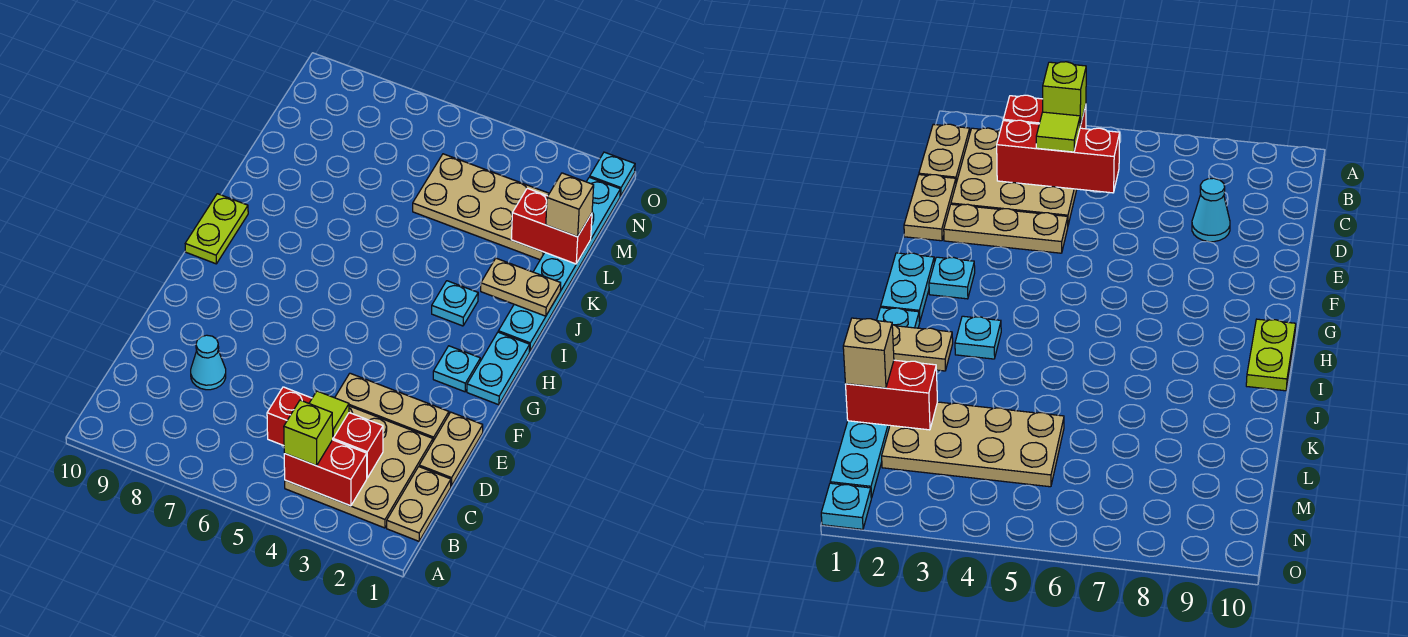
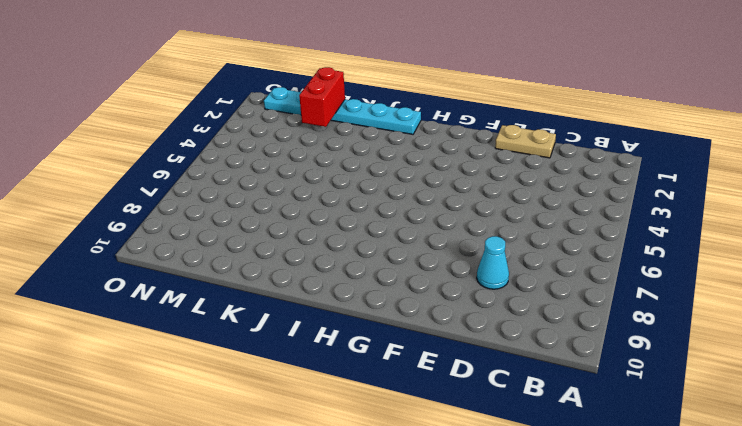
none -> tan 1x2 plate [387,467,451,541]
none -> tan 3x3 plate [285,406,433,528]
none -> tan 1x3 plate [335,373,449,441]

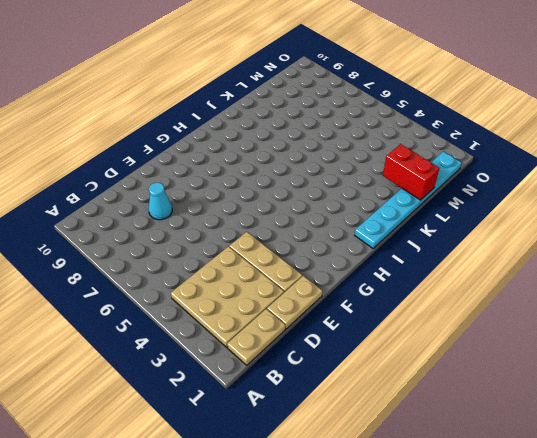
none -> cyan 1x2 plate [467,332,530,405]
none -> cyan 1x1 plate [433,346,480,392]
none -> lime 1x2 plate [185,194,248,264]

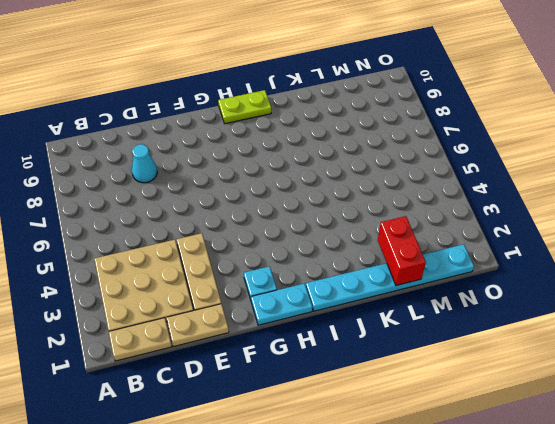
none -> cyan 1x1 plate [432,281,478,326]
none -> tan 2x4 plate [413,154,549,260]
none -> cyan 1x1 plate [590,152,635,196]

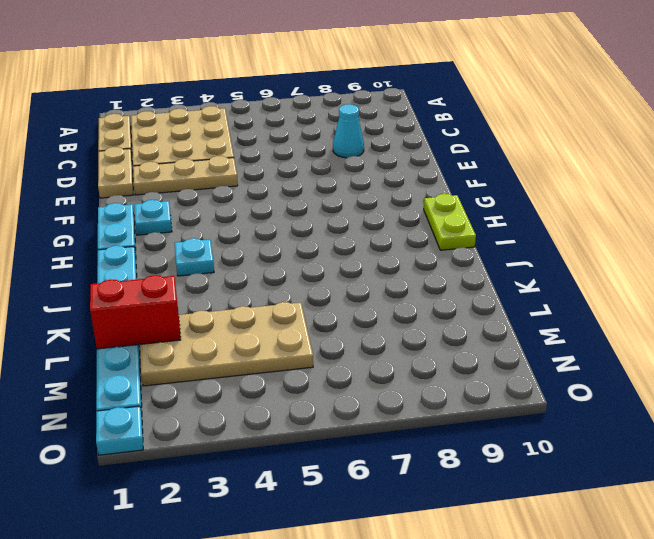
none -> red 1x2 brick [284,440,367,506]
none -> red 1x3 brick [267,387,383,478]
none -> tan 1x2 plate [481,258,561,316]

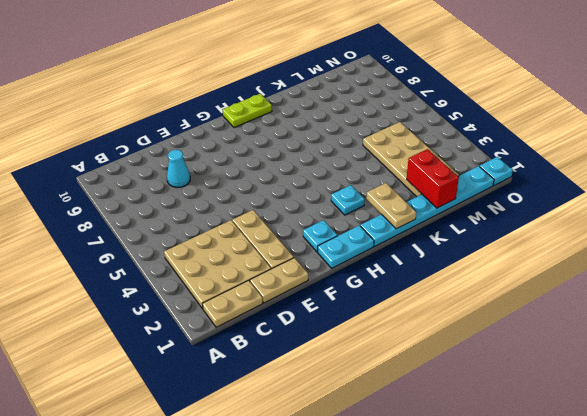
none -> red 1x2 brick [284,440,367,506]
none -> red 1x3 brick [267,387,383,478]
none -> lime 1x1 brick [284,400,333,466]

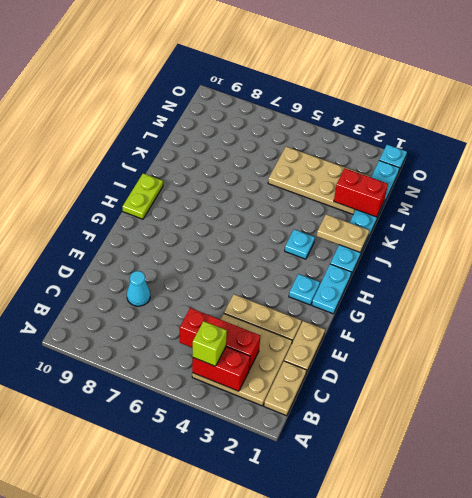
none -> lime 1x1 tile [309,391,349,438]
none -> tan 1x1 brick [546,173,594,237]

